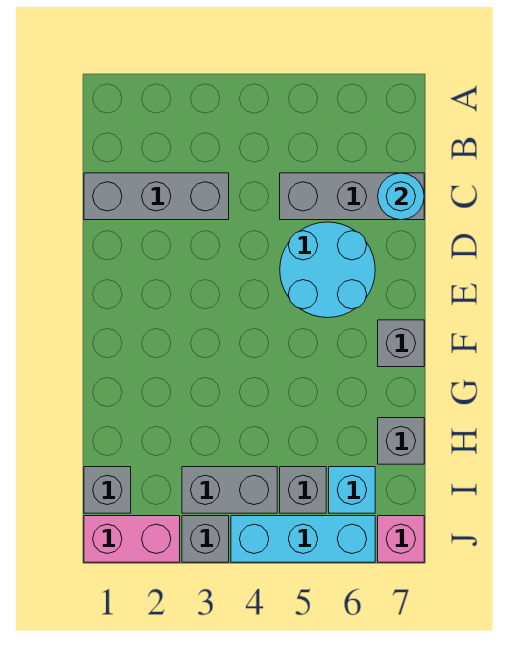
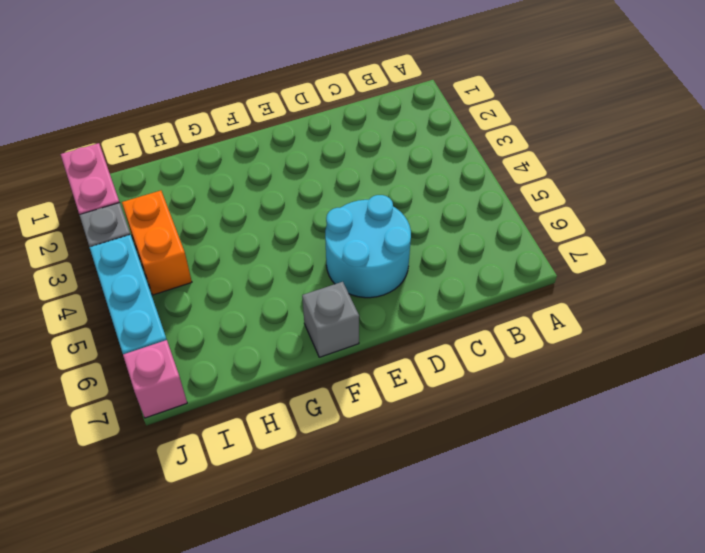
orange 1x2 brick [122,191,192,295] -> grey 1x2 brick [182,467,277,513]
none -> grey 1x3 brick [84,173,229,220]
none -> grey 1x3 brick [280,173,424,220]
none -> grey 1x1 brick [378,418,424,464]

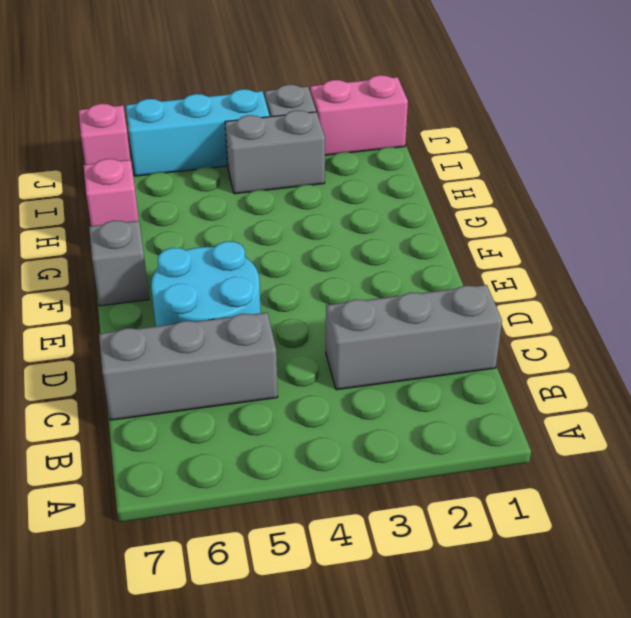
pink 1x1 brick [84,159,139,226] -> grey 1x1 brick [378,418,424,464]
none -> grey 1x1 brick [84,467,131,513]
none -> grey 1x1 brick [280,467,326,513]
none -> cyan 1x1 brick [329,467,375,513]

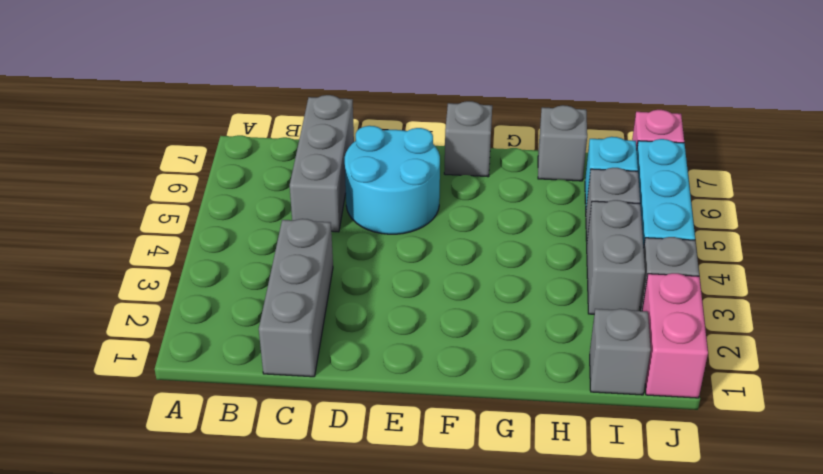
none -> cyan 1x1 round brick [378,173,424,220]

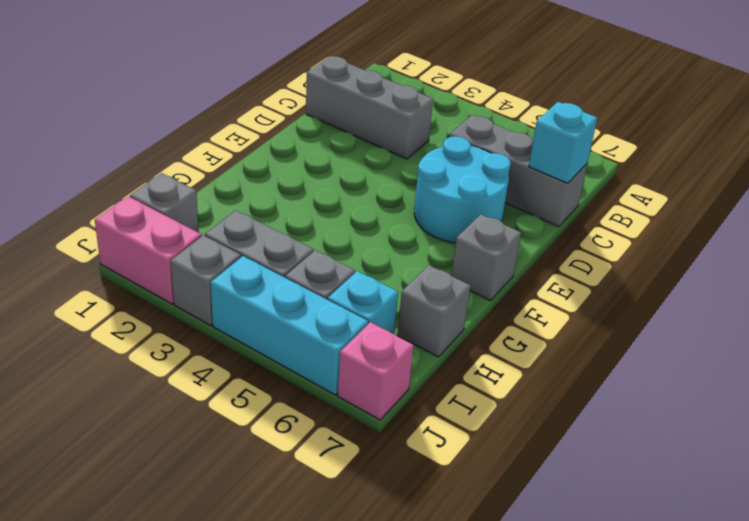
cyan 1x1 brick [529,102,597,183] -> cyan 1x1 round brick [378,173,424,220]

